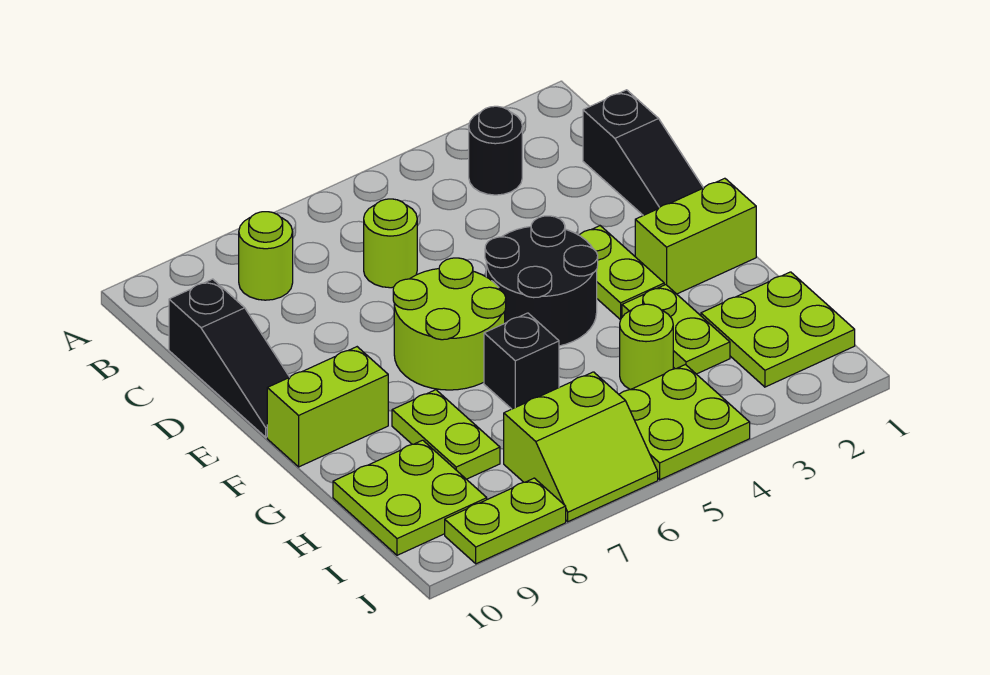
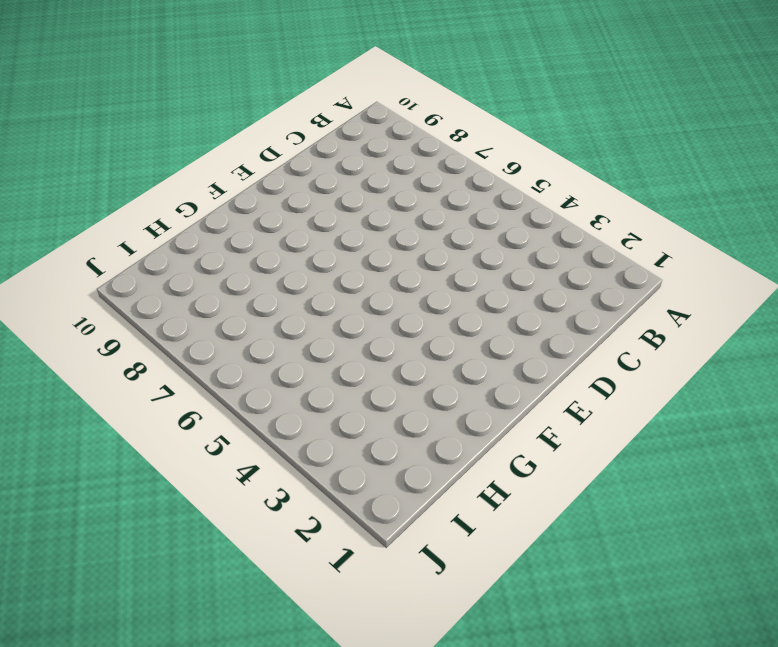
none -> black 1x1 round brick [469,106,522,195]
none -> lime 1x1 round brick [239,212,293,300]
none -> black 1x3 slope [583,90,703,215]

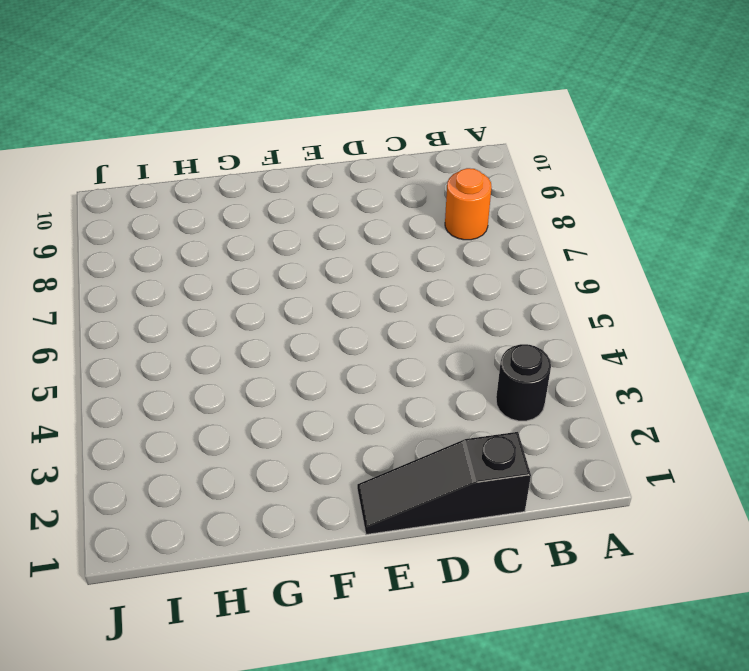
orange 1x1 round brick [445,168,491,240] -> lime 1x1 round brick [239,212,293,300]
none -> lime 1x1 round brick [364,199,417,288]
none -> black 1x3 slope [169,279,289,437]
none -> lime 1x2 plate [579,226,664,320]

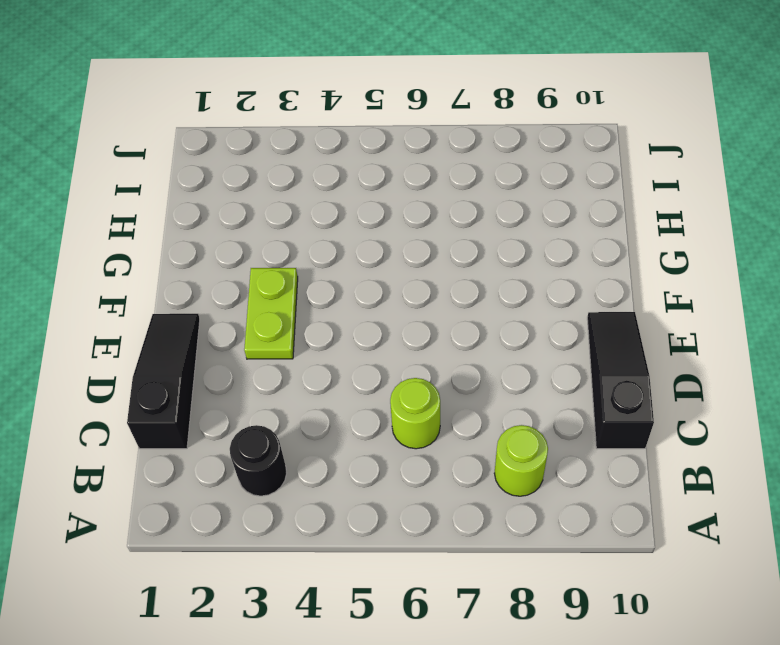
none -> black 2x2 round brick [485,216,598,346]
none -> lime 2x2 round brick [393,258,506,390]
none -> lime 1x2 brick [635,178,756,294]

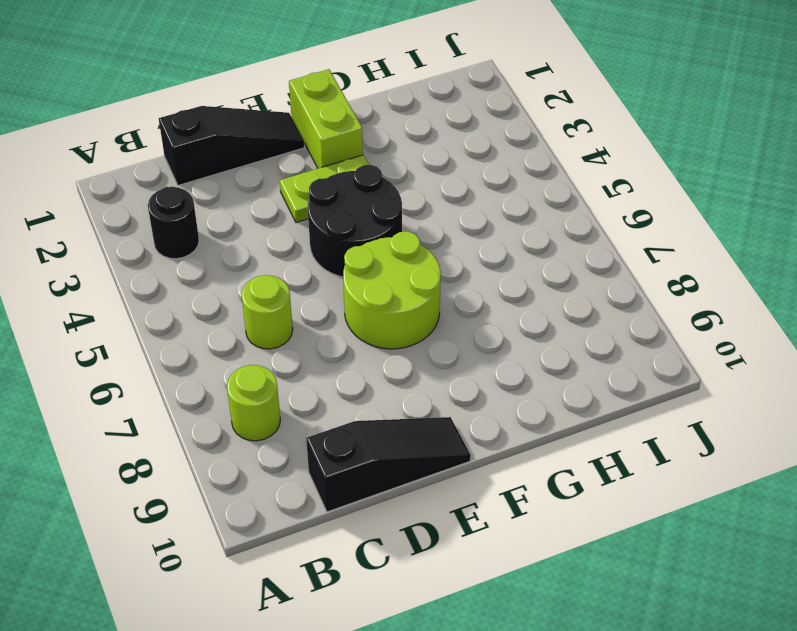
none -> lime 1x2 brick [267,347,388,467]
none -> lime 1x2 plate [622,285,730,374]
none -> black 1x1 brick [484,313,559,409]

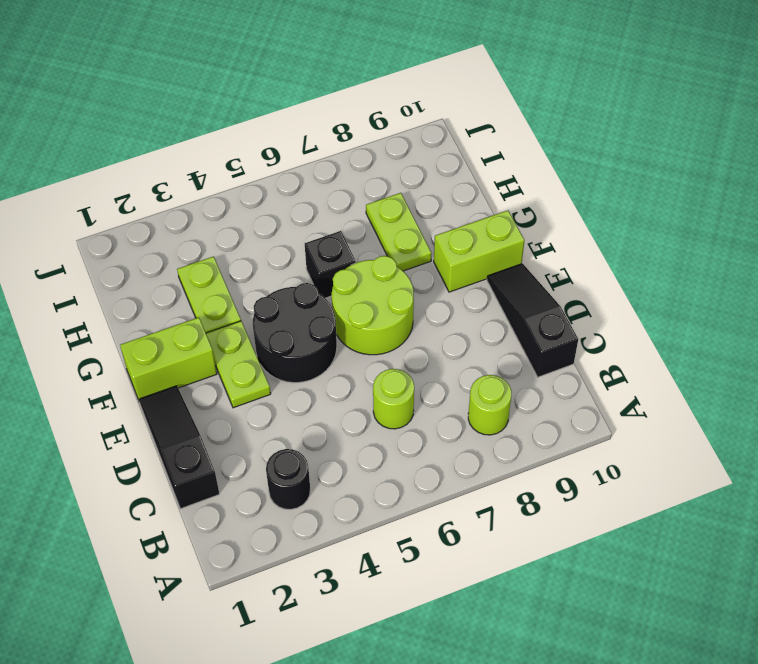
none -> lime 2x2 plate [701,272,855,387]
none -> lime 1x1 round brick [620,304,673,390]
none -> lime 2x2 plate [333,440,487,555]

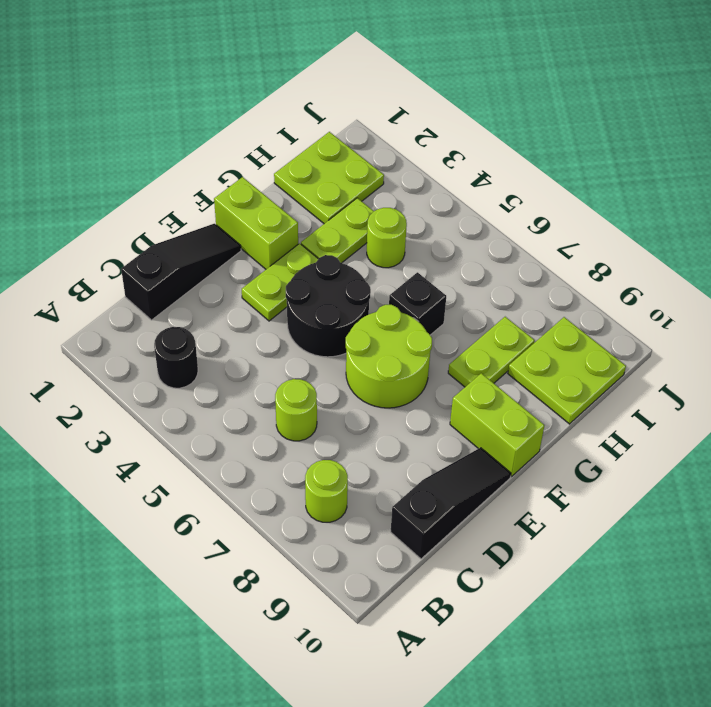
none -> lime 2x2 plate [619,365,750,480]
none -> lime 2x2 slope [504,372,658,522]
none -> lime 1x2 plate [445,478,566,564]

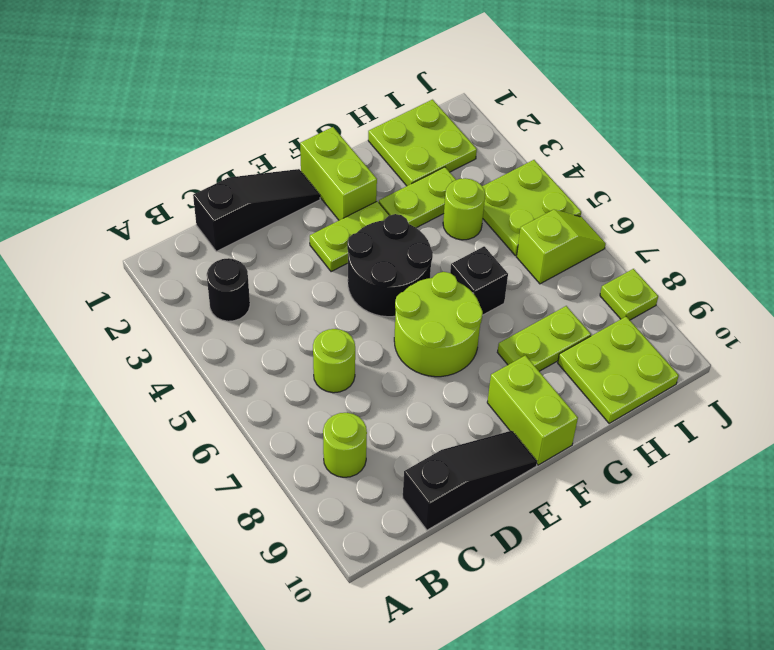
lime 1x2 slope [517,210,606,284] -> lime 2x2 slope [504,372,658,522]
lime 1x1 plate [600,269,658,320] -> lime 1x2 plate [445,478,566,564]

